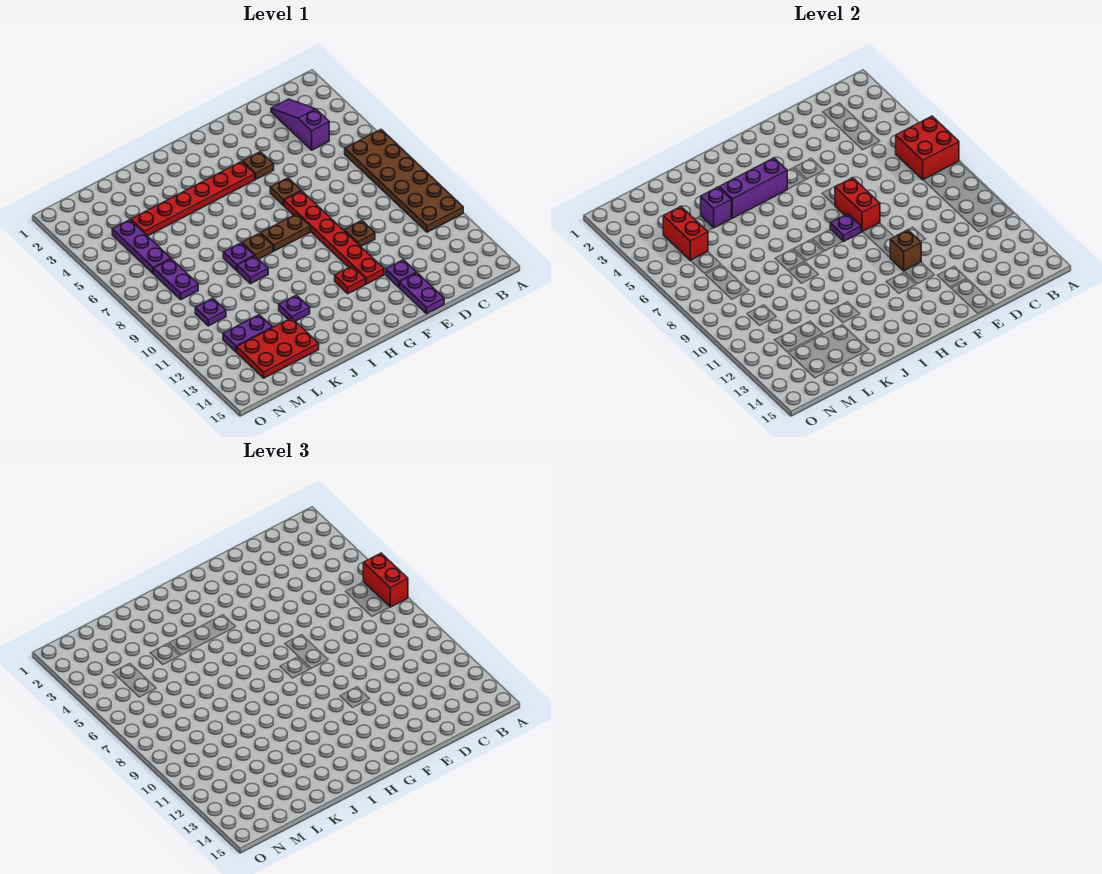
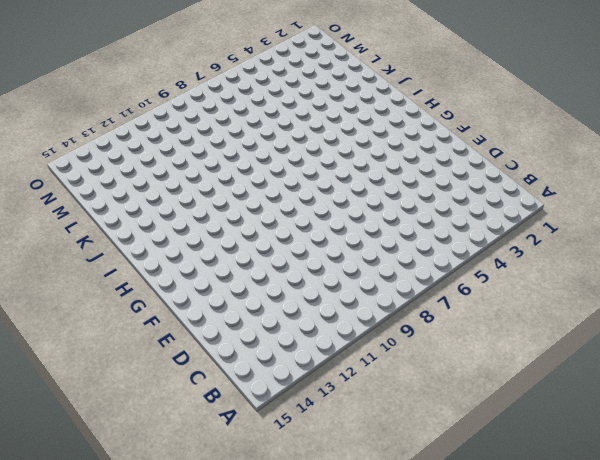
none -> brown 2x6 plate [345,130,463,232]
none -> purple 1x3 slope [271,99,329,150]
none -> brown 1x1 plate [344,221,375,246]

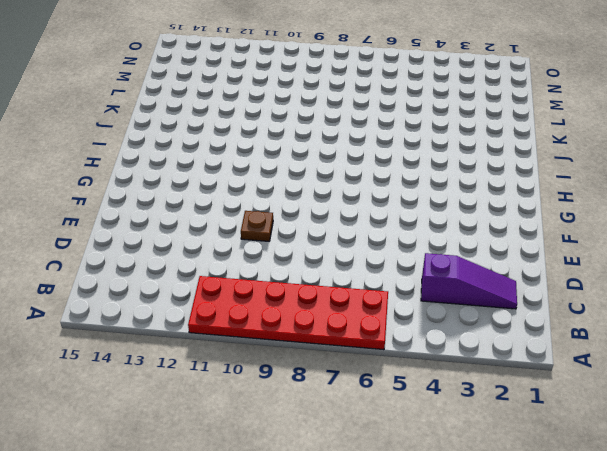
red 2x6 plate [188,276,388,350] -> brown 2x6 plate [345,130,463,232]
none -> purple 1x1 plate [386,260,417,287]
none -> purple 1x2 plate [400,273,444,314]
none -> brown 1x1 plate [243,152,274,179]

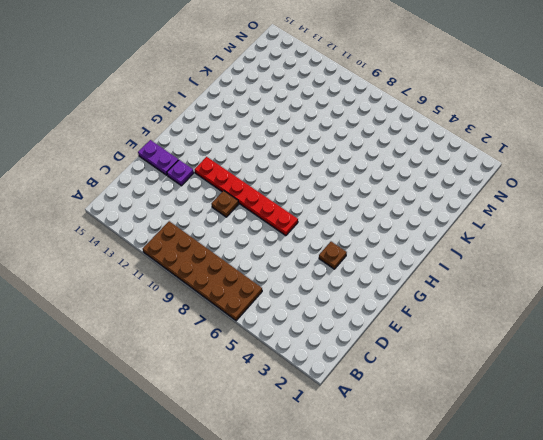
none -> purple 1x3 slope [271,99,329,150]
none -> brown 1x1 plate [270,178,301,206]
none -> red 1x6 plate [131,161,255,236]

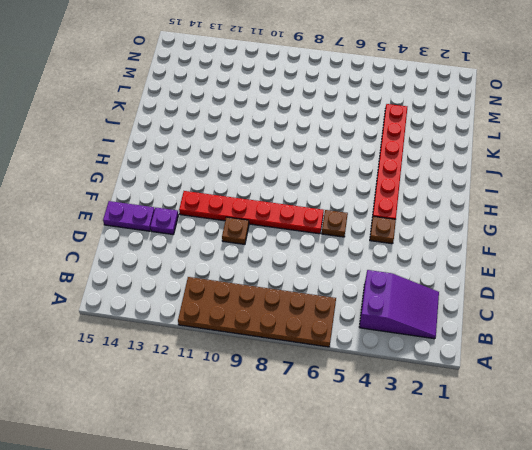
purple 2x3 slope [359,270,439,339] -> purple 1x3 slope [271,99,329,150]
none -> brown 1x2 plate [261,214,310,251]
none -> red 1x1 plate [335,266,366,294]
none -> brown 1x1 plate [242,233,273,259]

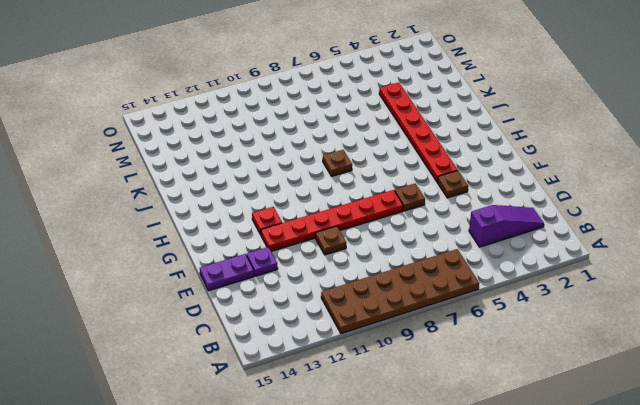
none -> brown 1x2 plate [261,214,310,251]
none -> purple 1x1 plate [223,243,254,270]
none -> purple 1x1 plate [237,256,268,284]

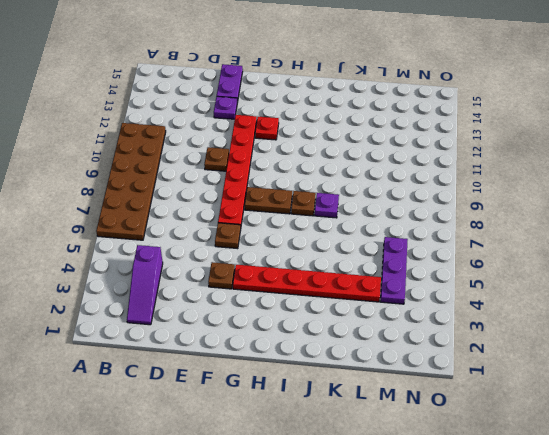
none -> purple 1x1 plate [237,256,268,284]
none -> purple 1x1 plate [279,295,310,321]
none -> red 2x3 plate [237,318,319,378]

